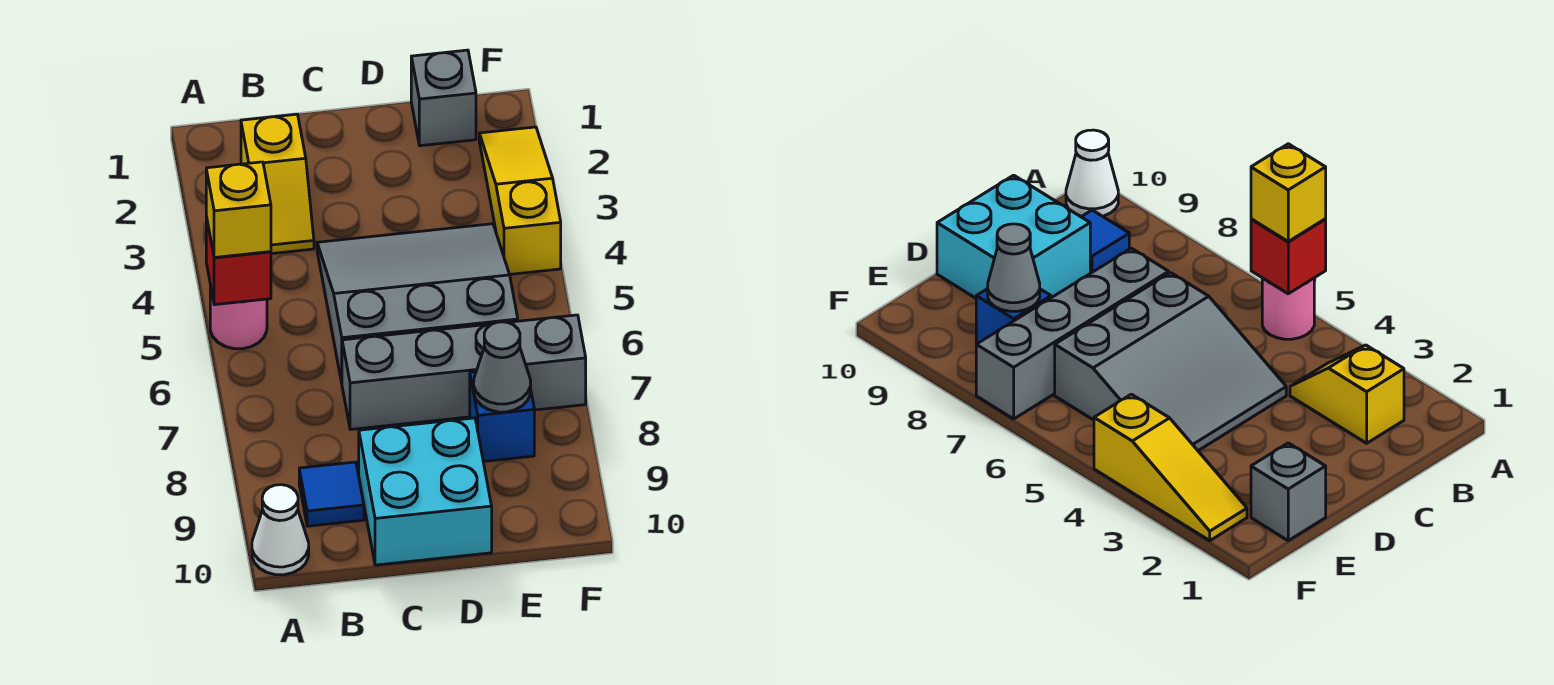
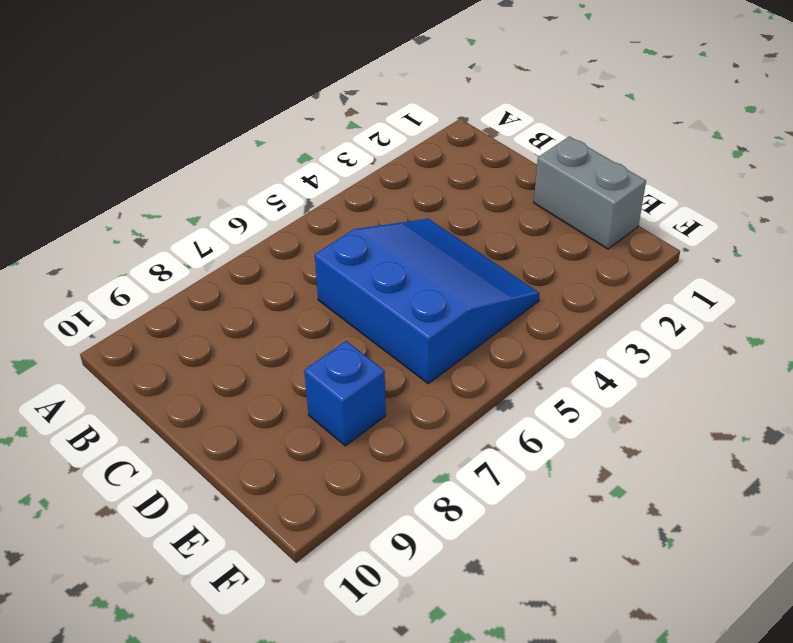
blue 3x3 slope [315,219,540,384] -> grey 3x3 slope [317,224,518,383]
grey 1x2 brick [534,136,646,249] -> grey 1x1 brick [411,50,476,146]
none -> pink 1x1 round brick [210,285,267,349]
none -> white 1x1 cone [252,485,309,575]
none -> yellow 1x2 slope [241,114,314,254]

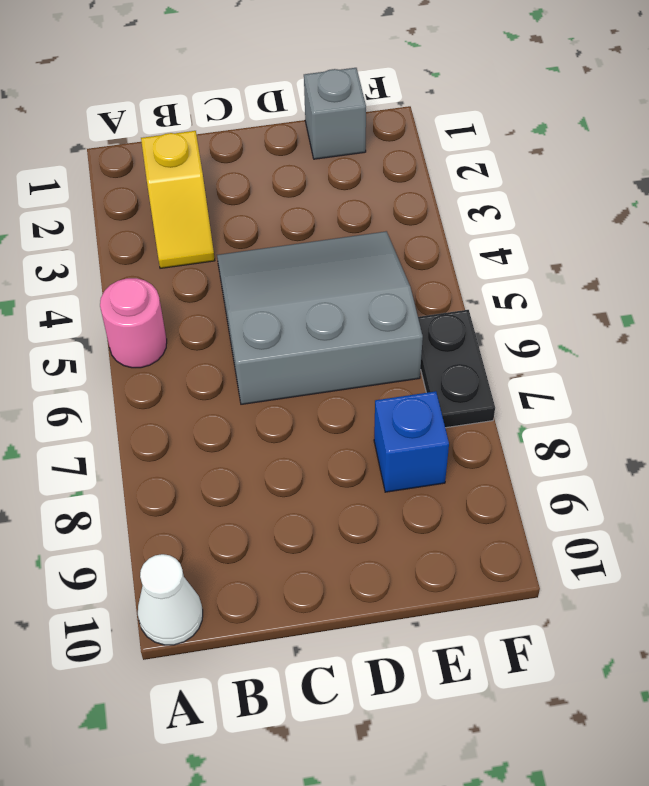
black 1x2 plate [418,310,495,428] -> grey 1x4 brick [342,315,586,430]
none -> blue 1x1 tile [299,462,364,526]
none -> cyan 2x2 brick [359,418,492,565]
none -> yellow 1x3 slope [479,127,561,274]

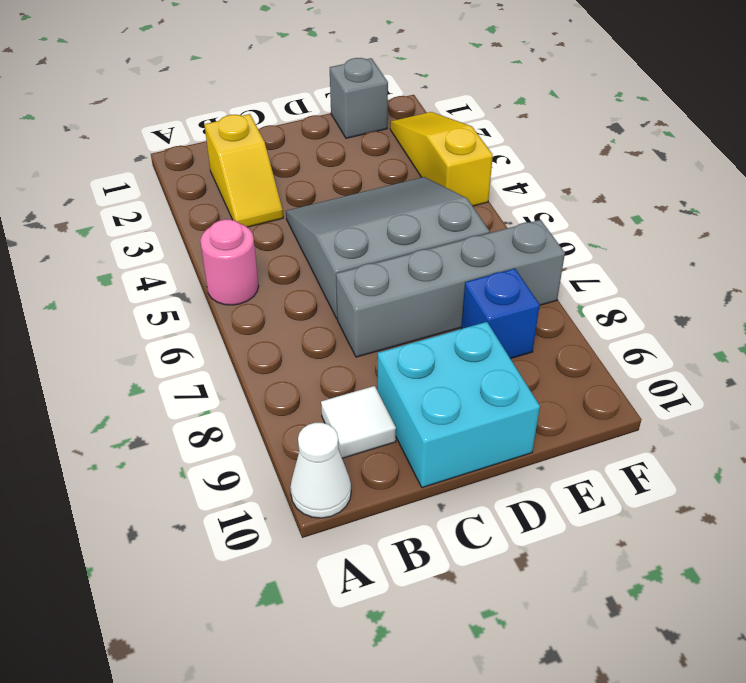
white 1x1 tile [321,386,396,458] -> blue 1x1 tile [299,462,364,526]
none -> red 1x1 brick [206,217,271,305]
none -> grey 1x1 cone [474,322,531,412]
none -> yellow 1x1 brick [206,162,271,257]

